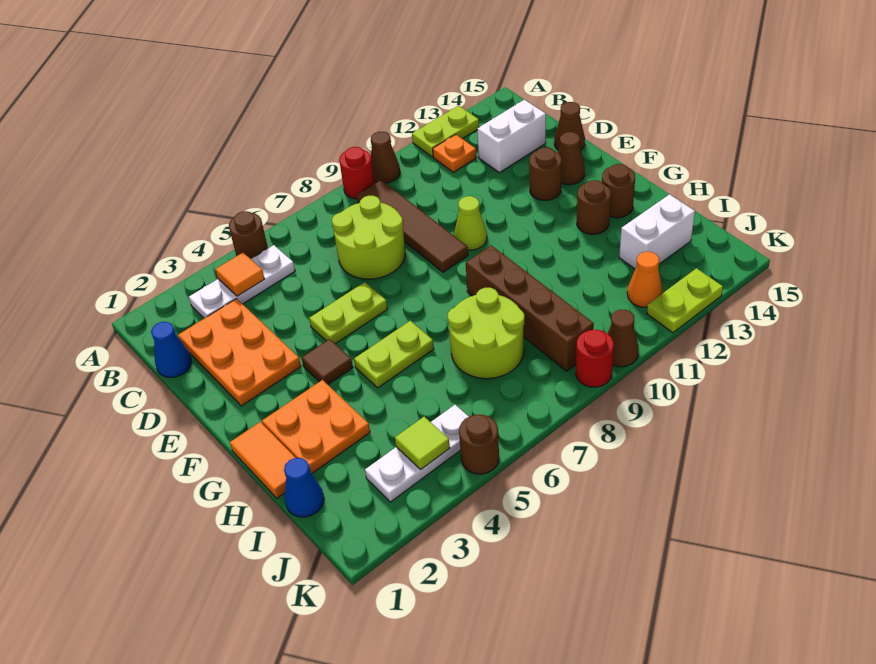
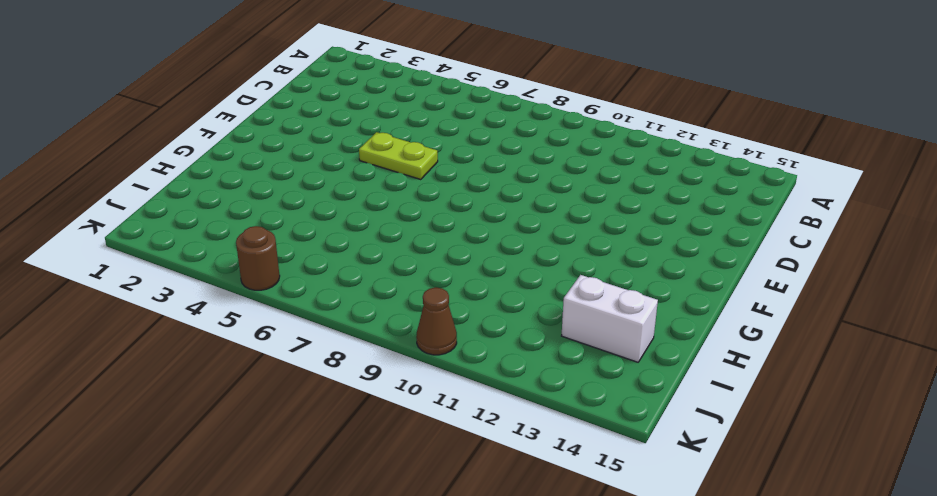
none -> brown 1x1 round brick [229,211,268,259]
none -> red 1x1 round brick [339,147,375,199]
none -> brown 1x1 cone [371,132,400,183]
none -> lime 1x2 plate [412,106,479,157]

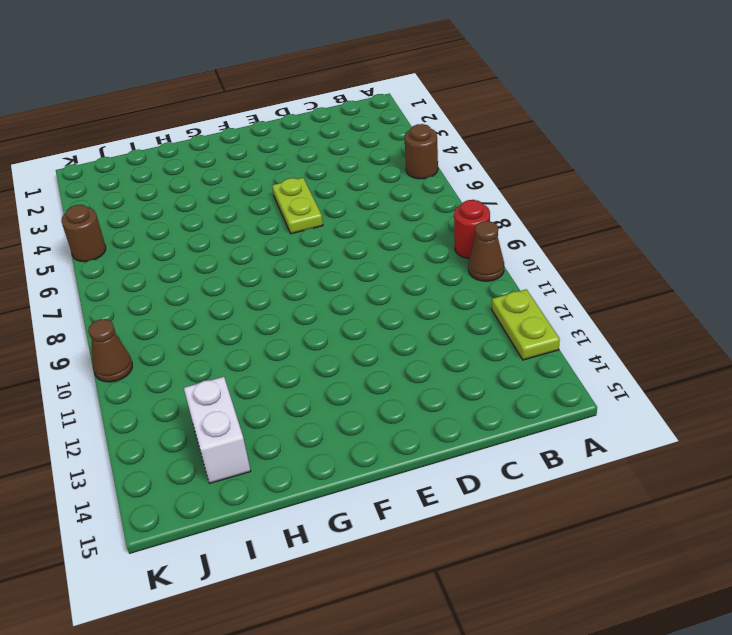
none -> white 1x3 plate [189,245,295,318]
none -> brown 1x4 tile [357,180,468,272]
none -> orange 1x1 plate [433,134,476,172]
none -> blue 1x1 cone [151,322,191,377]

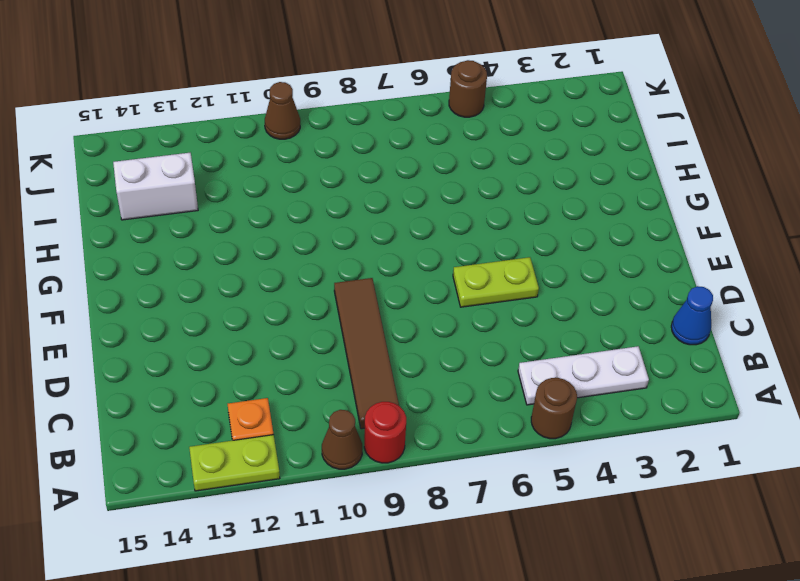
none -> orange 2x3 plate [178,299,301,406]
none -> lime 2x2 round brick [332,196,405,279]
none -> white 1x2 brick [477,100,546,173]
none -> brown 1x1 cone [554,102,585,151]

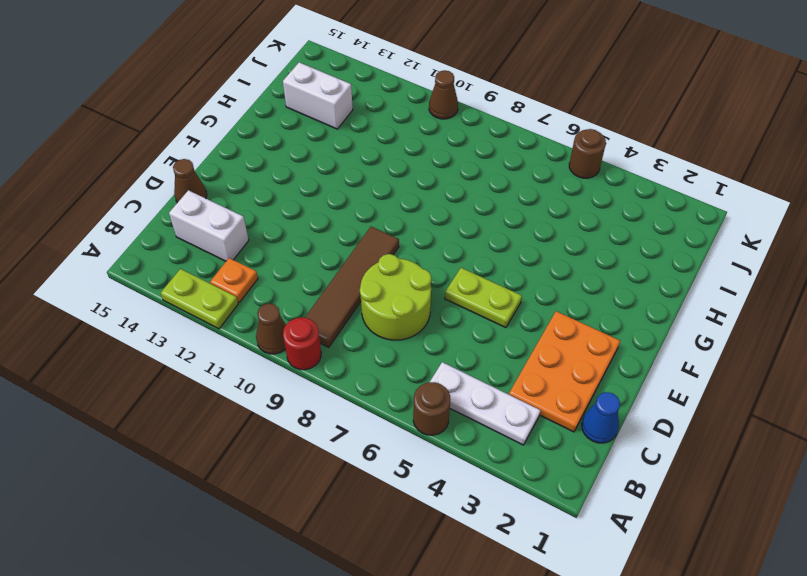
none -> lime 1x1 cone [454,196,487,250]
none -> brown 1x1 round brick [529,148,562,200]
none -> brown 1x1 cone [558,132,585,185]
none -> brown 1x1 tile [302,339,353,384]

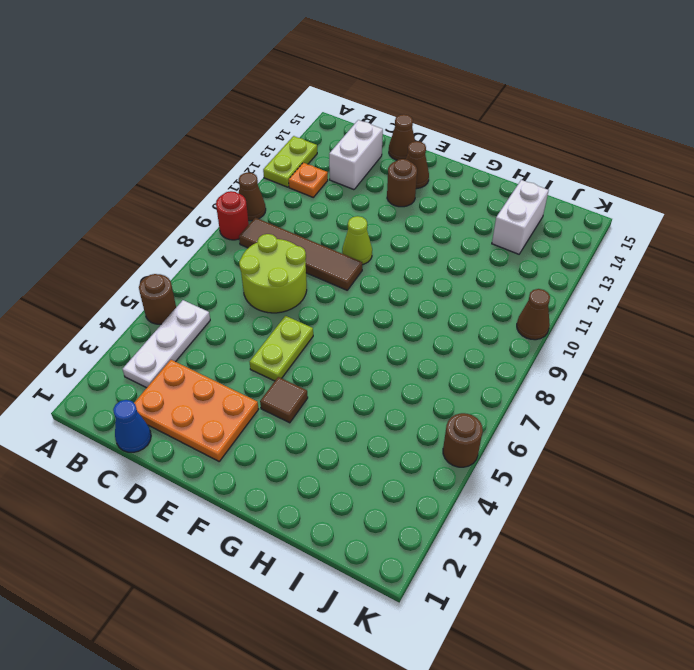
none -> orange 1x2 tile [230,422,295,498]
none -> orange 2x2 plate [262,380,370,474]
none -> lime 1x2 plate [354,321,434,388]
none -> brown 1x4 brick [466,245,594,371]

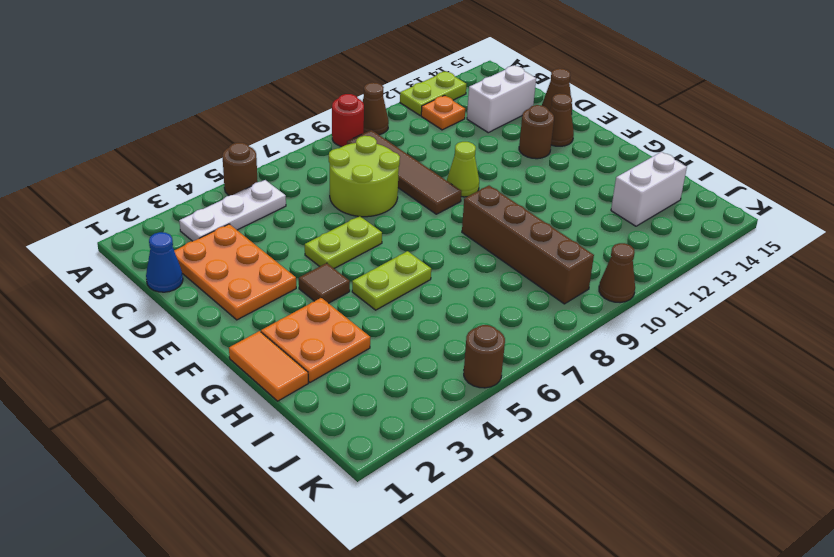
none -> brown 1x1 round brick [577,180,611,234]
none -> brown 1x1 round brick [602,164,635,218]
none -> lime 2x2 round brick [448,288,524,379]
none -> blue 1x1 cone [284,458,324,517]

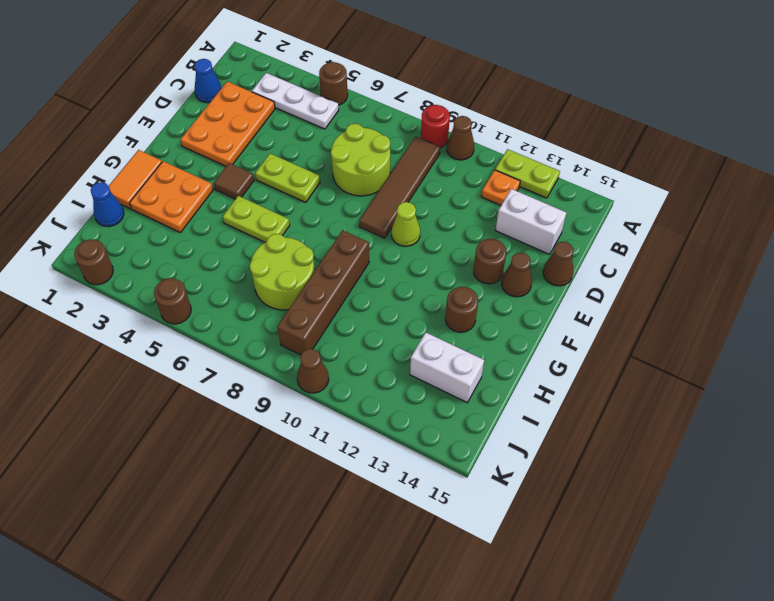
brown 1x1 round brick [74,239,113,285] -> brown 1x1 round brick moved to [602,164,635,218]
none -> white 1x3 plate [365,405,469,502]
none -> orange 1x1 cone [627,252,663,307]
none -> red 1x1 round brick [576,330,614,387]
none -> lime 1x2 plate [647,268,723,333]

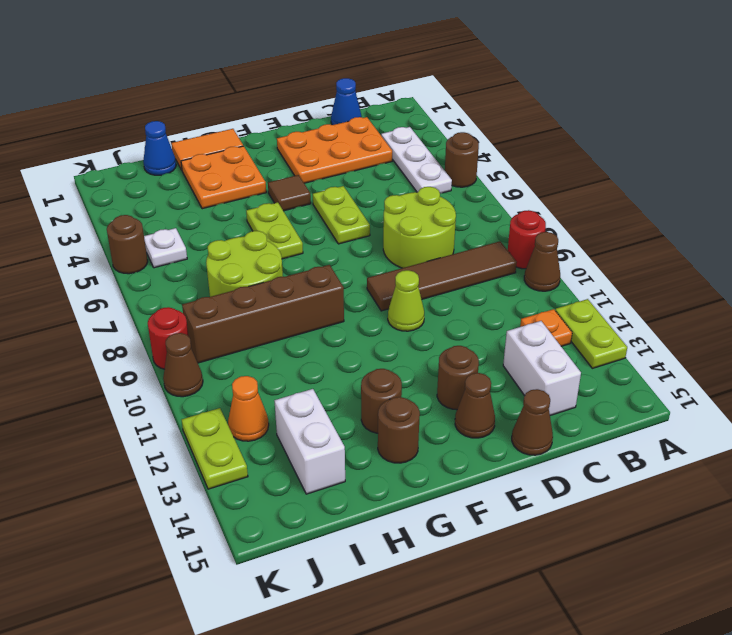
white 1x1 plate [144,228,187,268] -> white 1x3 plate [365,405,469,502]
none -> orange 1x1 tile [215,253,264,296]
none -> lime 1x1 tile [395,417,450,469]

